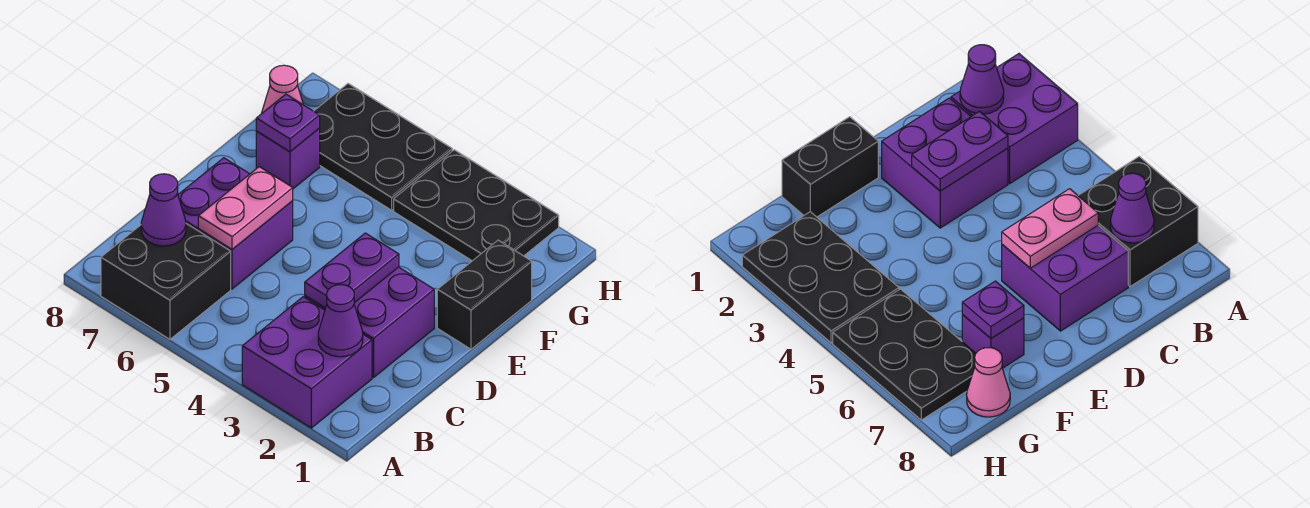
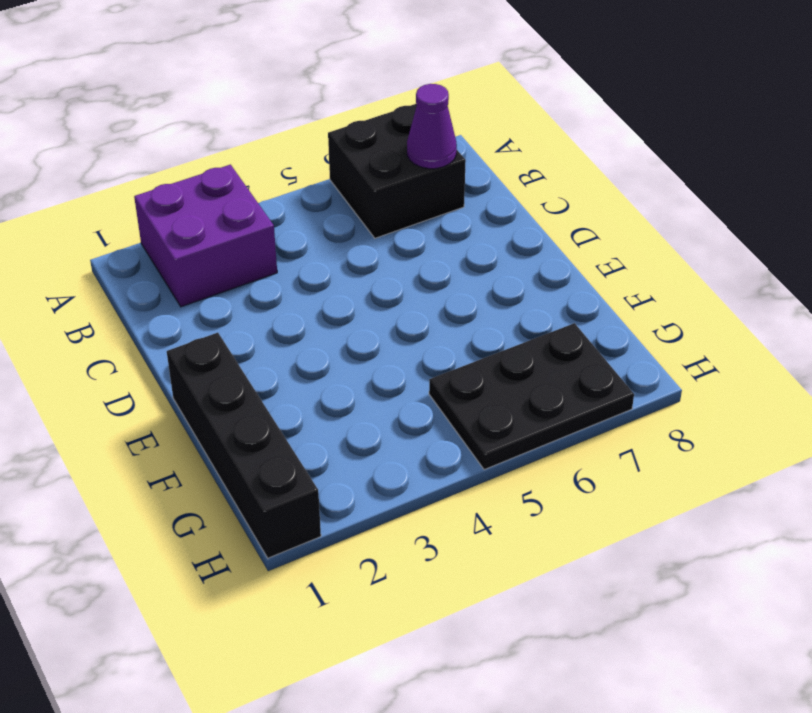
black 1x4 brick [167,333,321,558] -> black 1x2 brick [437,240,532,349]
none -> purple 2x2 brick [305,267,434,378]
none -> purple 2x2 brick [178,158,293,289]
none -> purple 1x1 brick [256,129,320,189]

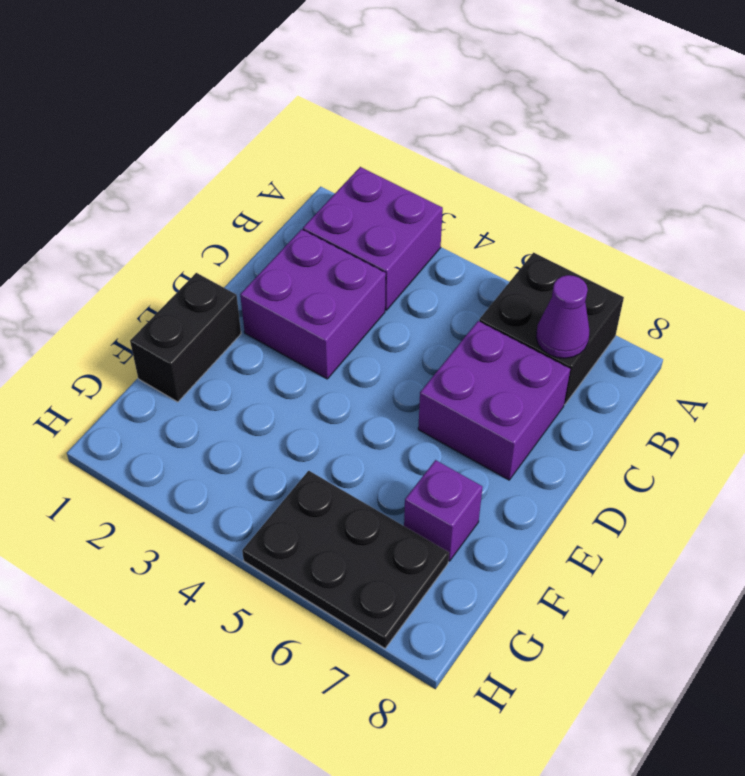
none -> black 2x3 plate [394,150,559,261]
none -> pink 1x1 cone [261,65,303,114]
none -> purple 1x1 cone [318,285,363,357]

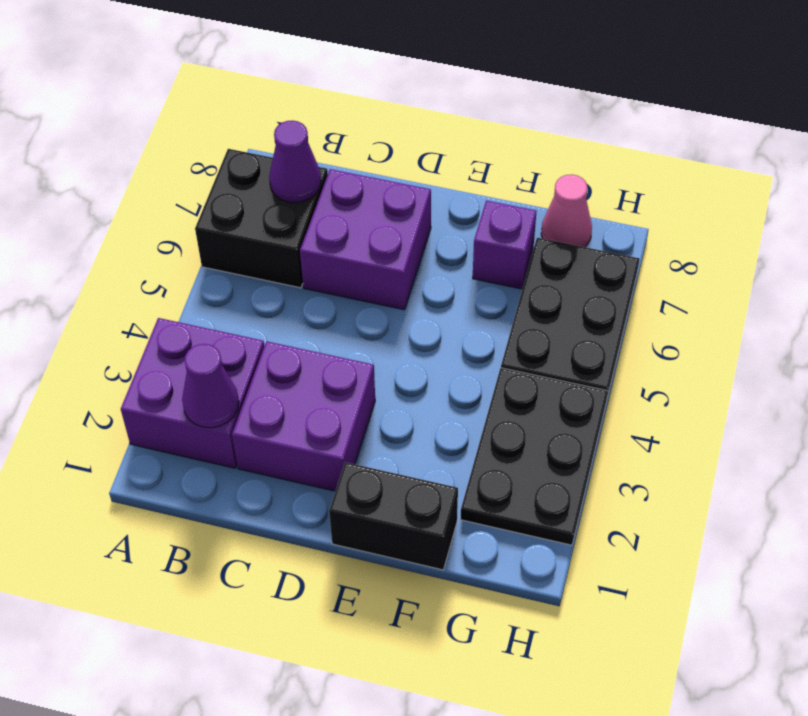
none -> purple 1x2 plate [305,233,399,308]
none -> pink 1x2 plate [198,167,293,249]
none -> purple 1x1 plate [256,94,320,152]

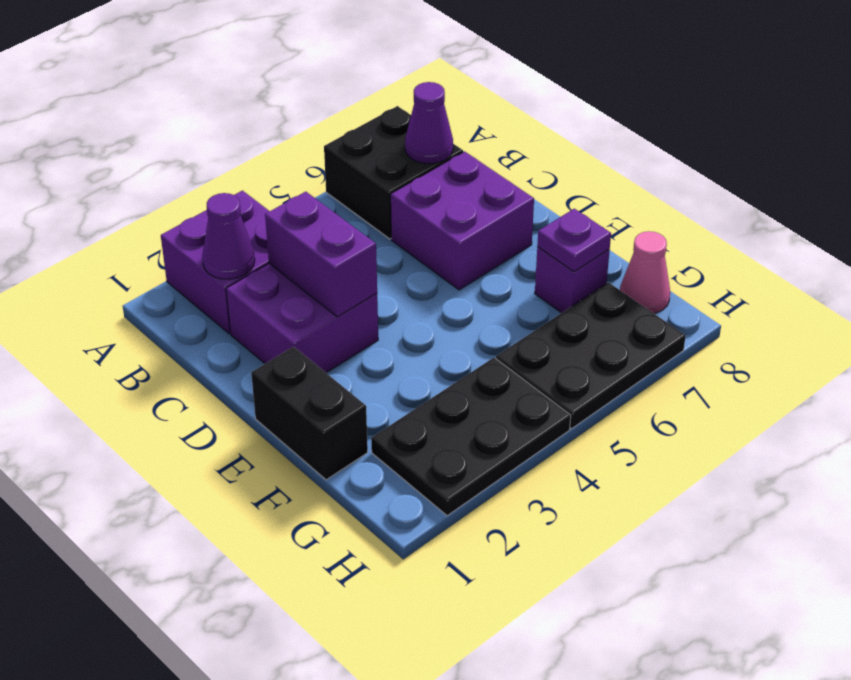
purple 1x2 brick [265,192,377,317] -> purple 1x2 plate [305,233,399,308]
none -> pink 1x2 plate [198,167,293,249]

